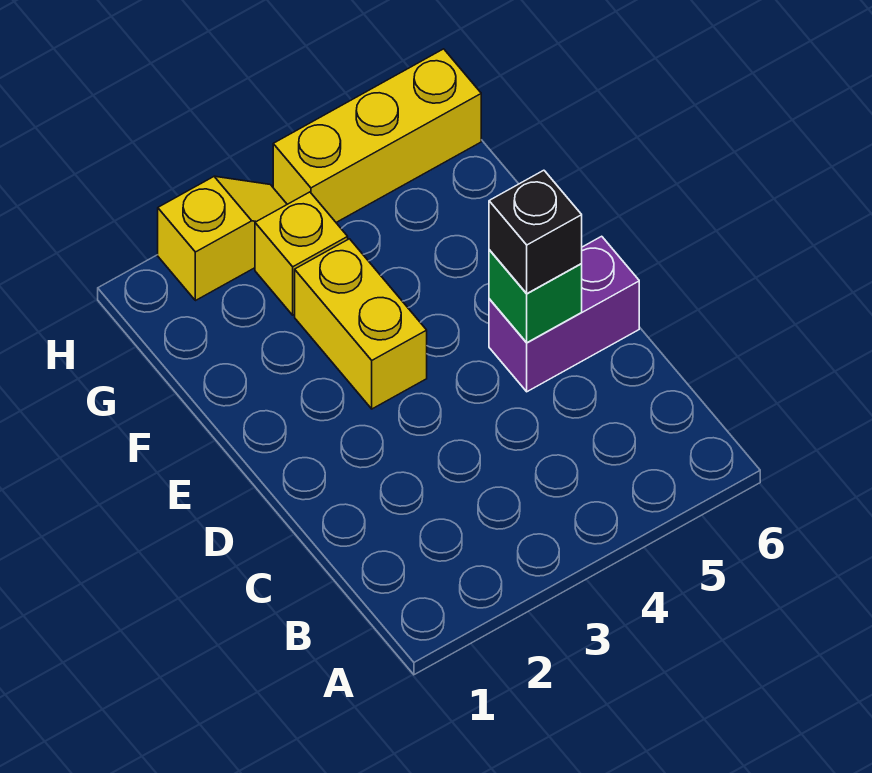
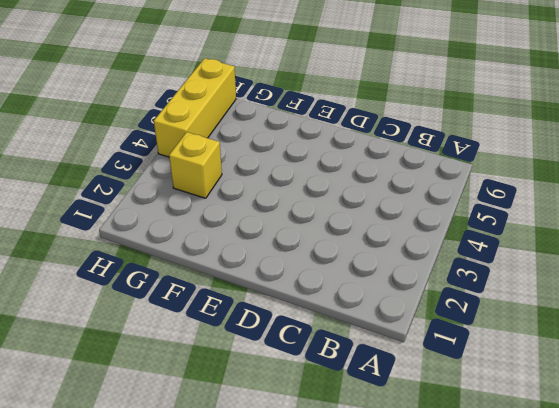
none -> purple 1x2 brick [489,236,639,392]
none -> yellow 1x2 brick [295,239,427,409]

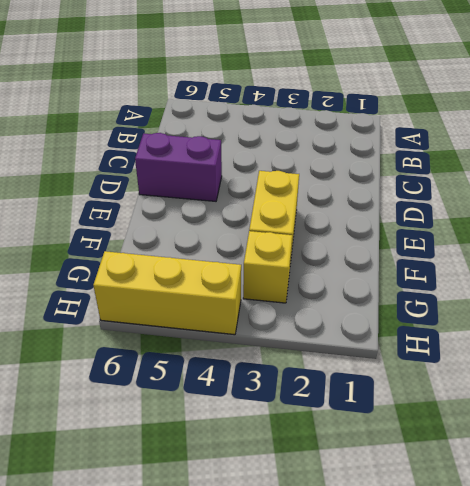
none -> yellow 1x2 slope [158,176,287,301]
none -> green 1x1 brick [489,250,582,343]

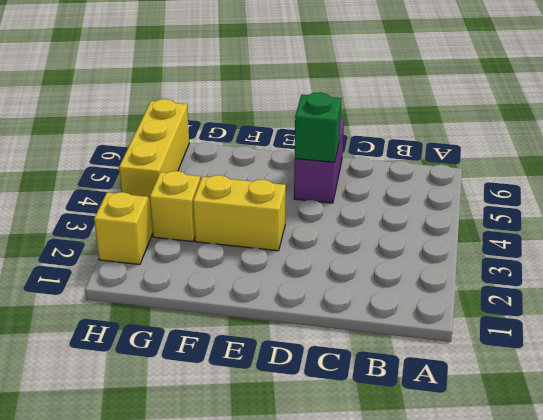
none -> black 1x1 brick [489,170,582,293]

